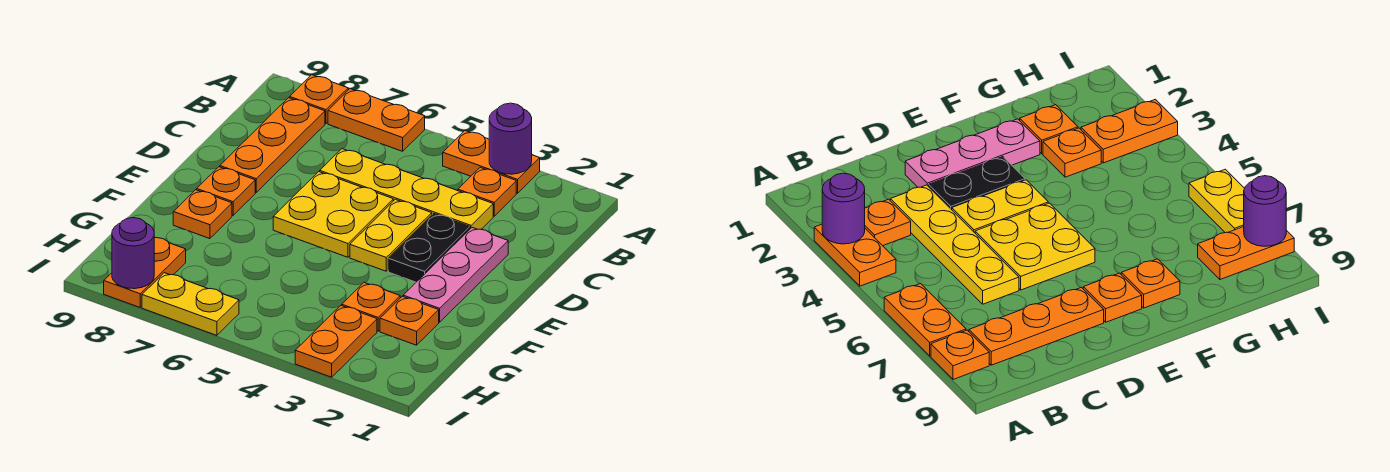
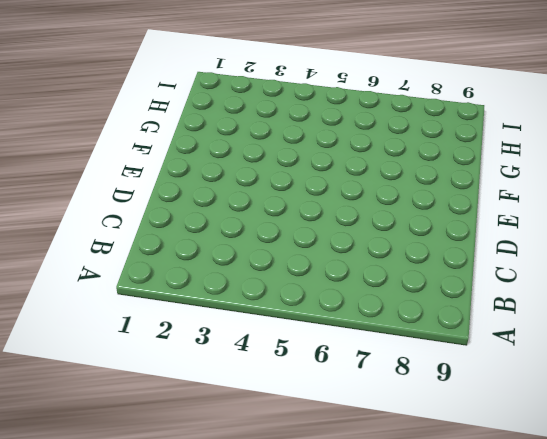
none -> orange 1x2 plate [443,131,540,193]
none -> orange 1x2 plate [328,89,425,151]
none -> orange 1x1 plate [290,75,348,123]

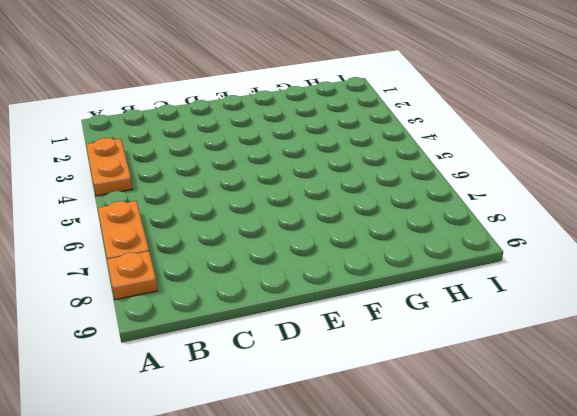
none -> orange 1x1 plate [458,168,516,216]
none -> orange 1x3 plate [220,98,325,192]
none -> yellow 1x4 plate [320,149,493,229]

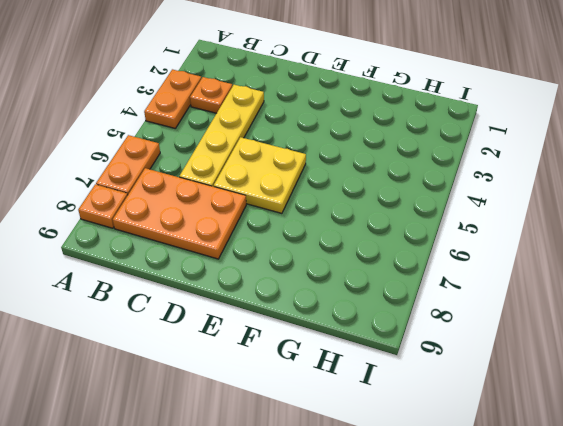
orange 2x3 plate [113,168,246,259] -> orange 1x3 plate [220,98,325,192]
none -> pink 1x3 plate [403,228,508,322]
none -> black 1x2 plate [388,213,470,282]
none -> yellow 1x2 plate [350,199,432,271]

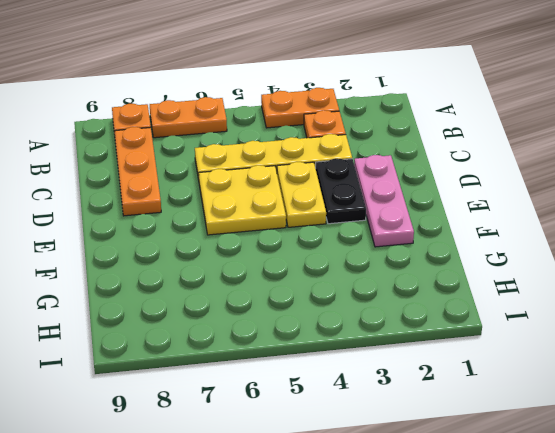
none -> orange 1x1 plate [197,167,255,215]
none -> orange 1x1 plate [173,190,232,239]
none -> orange 1x1 plate [380,296,439,345]

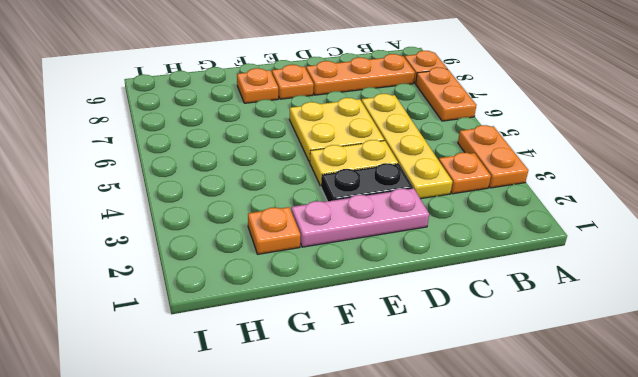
none -> orange 1x1 plate [342,283,400,331]
none -> orange 1x2 plate [295,306,377,377]
none -> orange 1x2 plate [104,238,186,307]

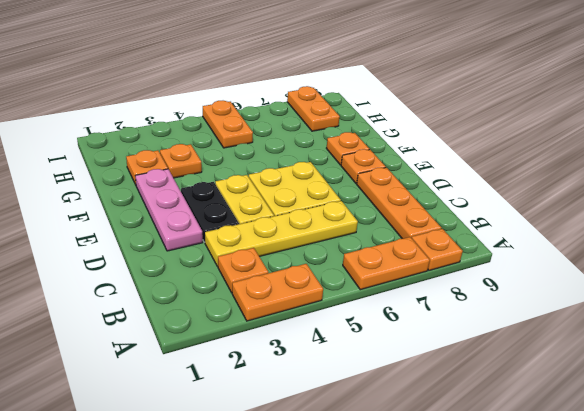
orange 1x2 plate [203,101,253,148] -> orange 1x2 plate moved to [295,306,377,377]
none -> yellow 1x2 plate [142,273,239,335]
none -> purple 1x1 round brick [489,103,532,174]
none -> purple 1x1 round brick [112,218,154,289]

